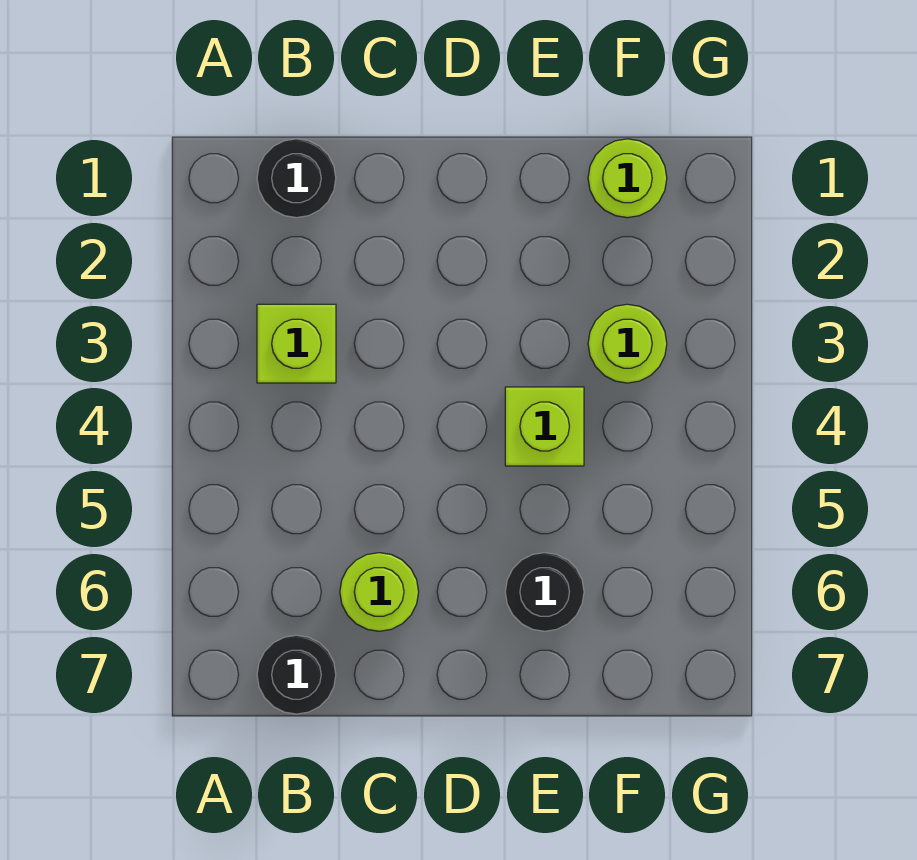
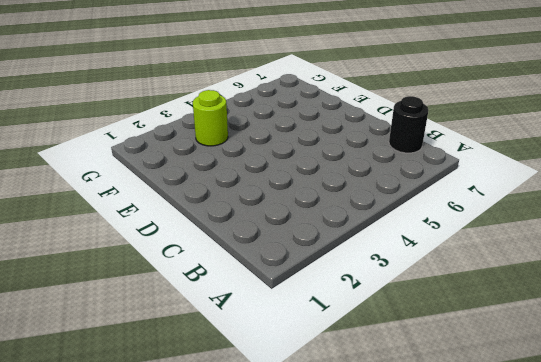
none -> black 1x1 round brick [257,139,336,218]
none -> lime 1x1 brick [257,304,336,383]

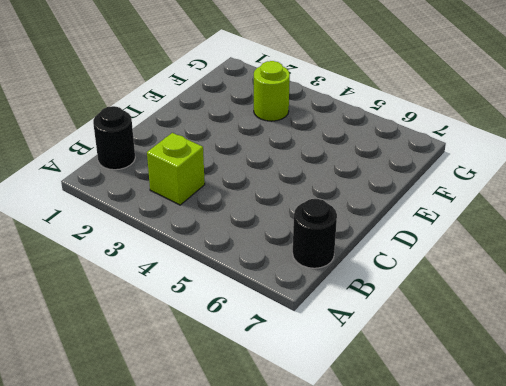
none -> lime 1x1 round brick [340,553,419,631]
none -> lime 1x1 brick [505,387,584,466]

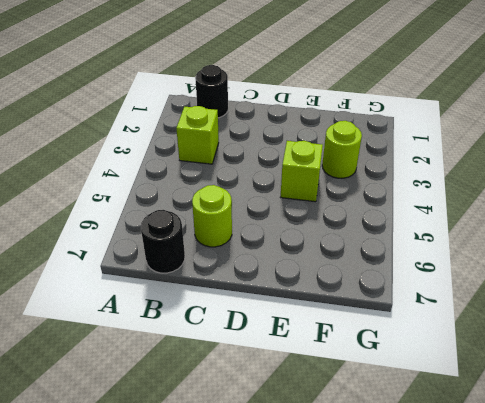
none -> black 1x1 round brick [505,553,584,631]
none -> lime 1x1 round brick [588,139,667,218]

